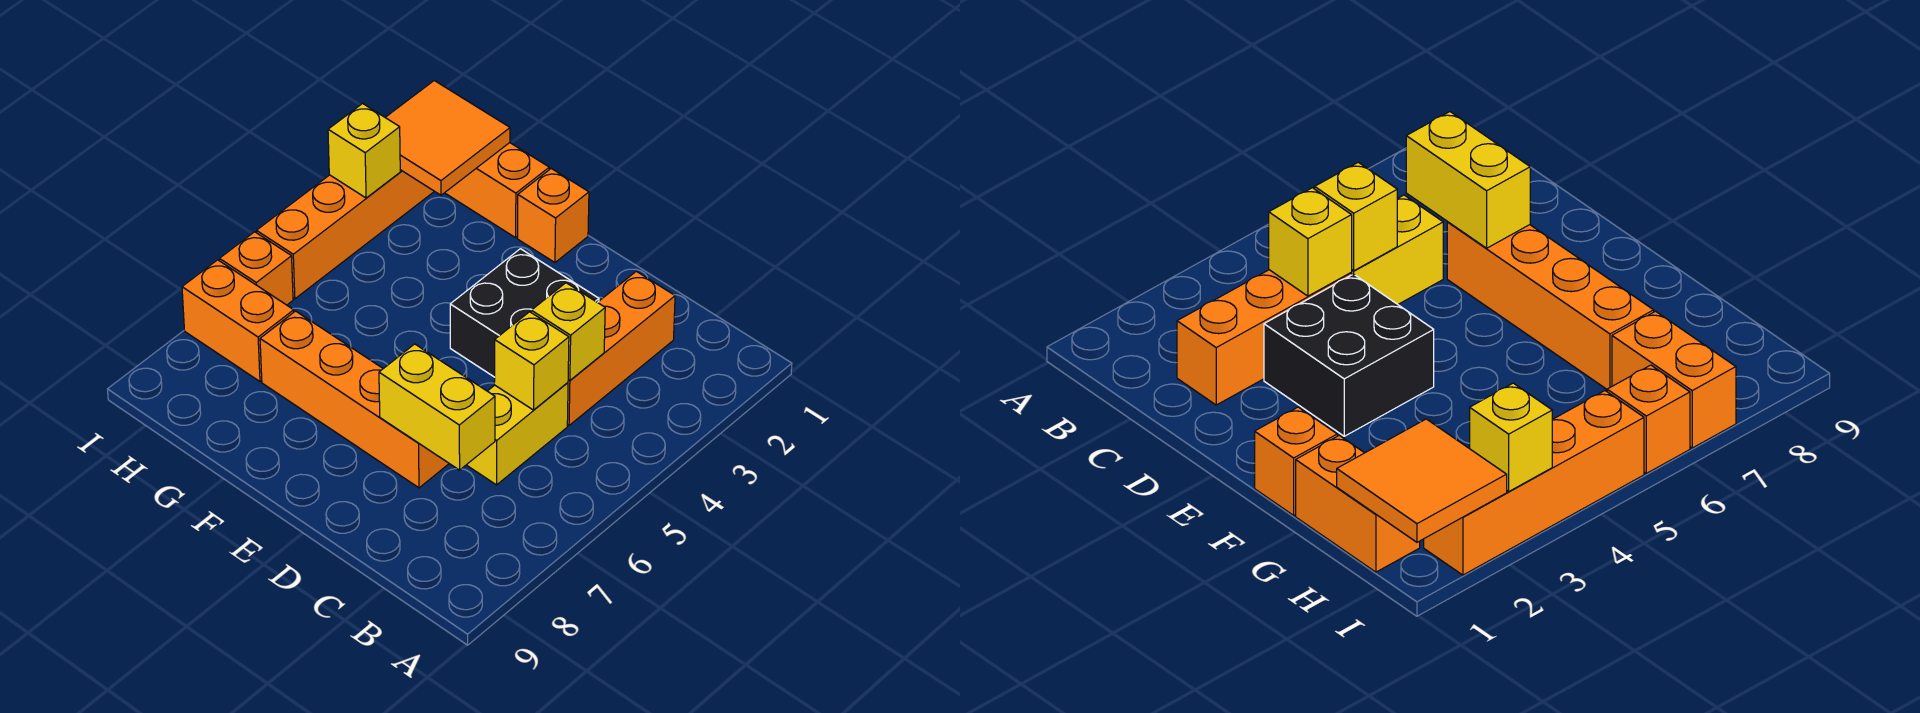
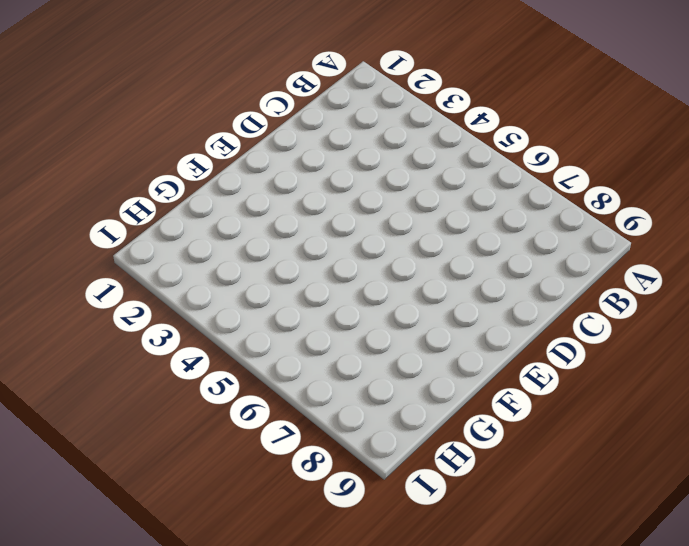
none -> orange 1x3 brick [567,271,675,425]
none -> yellow 1x2 brick [467,383,568,485]
none -> black 2x2 brick [450,249,599,377]

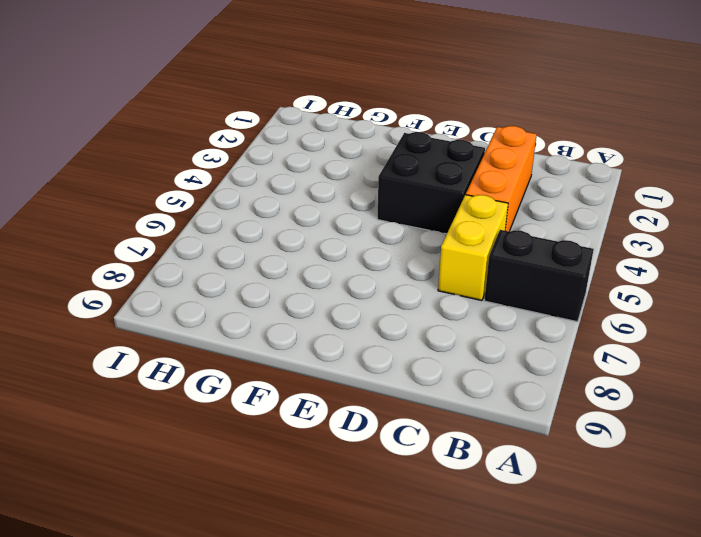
black 1x2 brick [484,230,594,322] -> none
none -> orange 1x4 brick [260,311,449,488]
none -> orange 1x1 brick [517,169,589,262]
none -> orange 1x2 brick [445,143,549,238]

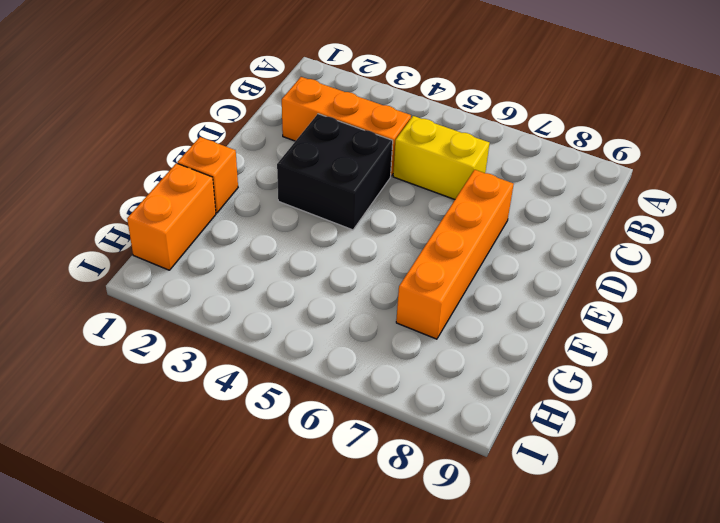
none -> orange 1x2 brick [182,260,294,381]
none -> orange 1x4 brick [256,170,434,299]
none -> orange 1x1 brick [219,232,293,305]

